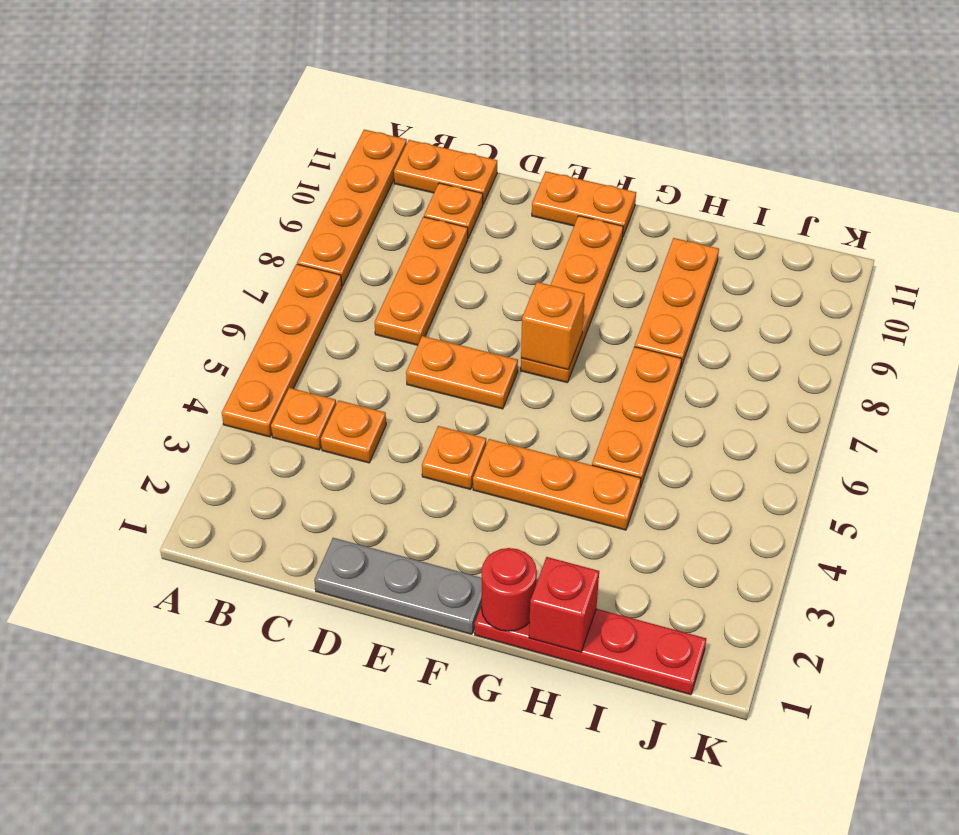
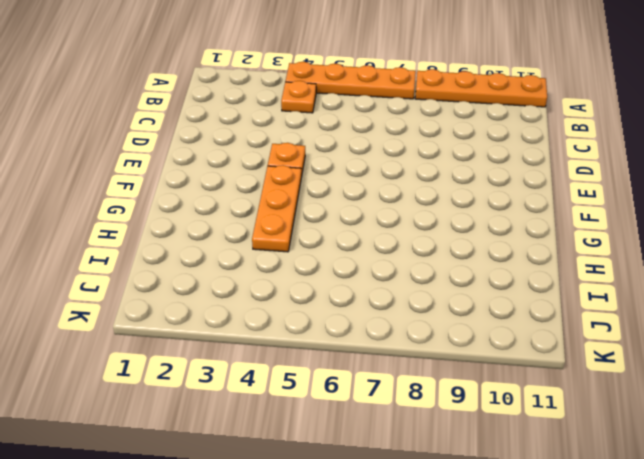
none -> orange 1x2 plate [394,140,497,204]
none -> orange 1x1 plate [321,400,386,463]
none -> orange 1x3 plate [375,217,468,345]

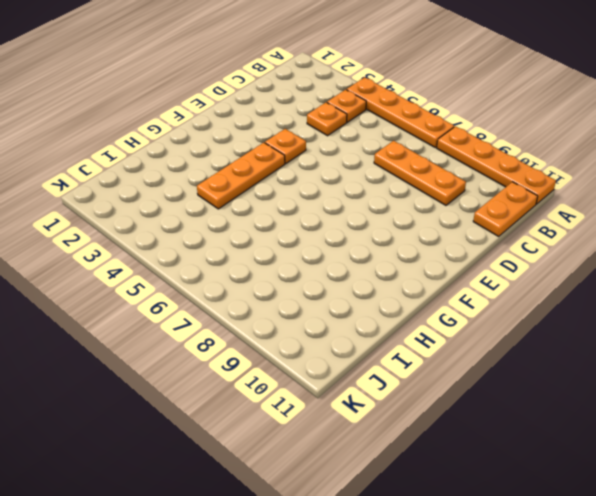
none -> orange 1x1 plate [424,183,483,238]
none -> grey 1x3 plate [314,538,482,634]
none -> orange 1x2 plate [406,336,518,409]

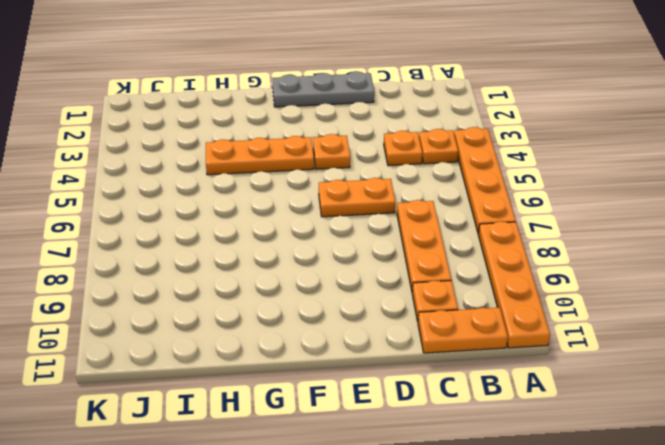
none -> orange 1x2 plate [532,171,636,237]
none -> orange 1x4 plate [521,216,623,383]
none -> red 1x4 plate [475,605,706,695]

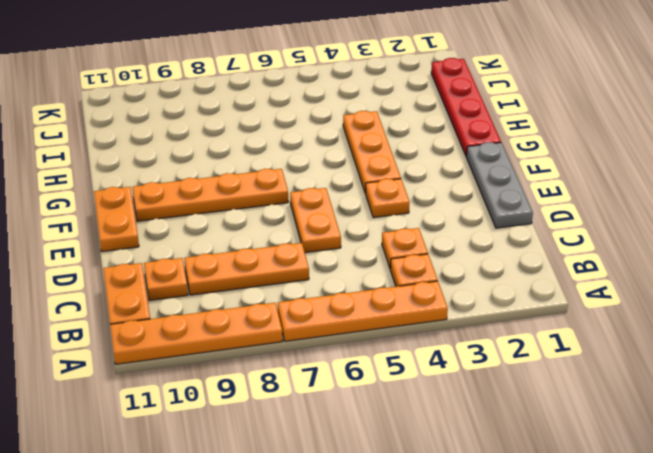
none -> orange 1x3 plate [592,347,682,488]
none -> orange 1x3 plate [635,238,719,367]
none -> orange 1x1 brick [521,282,585,369]

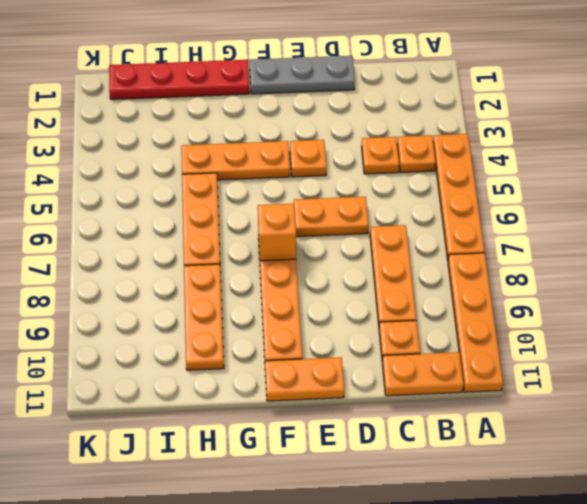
none -> red 1x1 round brick [481,548,537,631]
none -> red 1x1 brick [529,557,599,652]

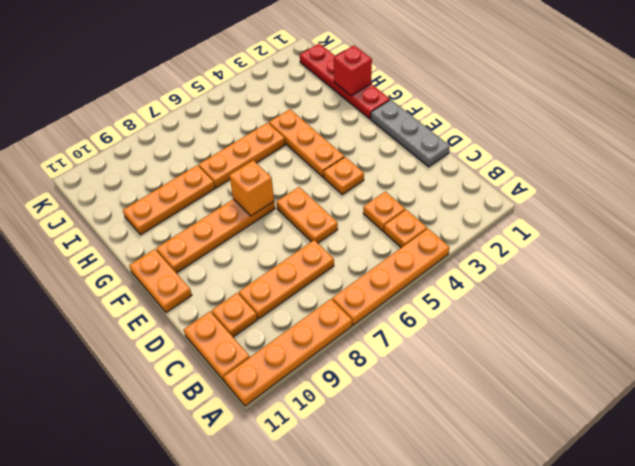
none -> red 1x1 round brick [481,548,537,631]

